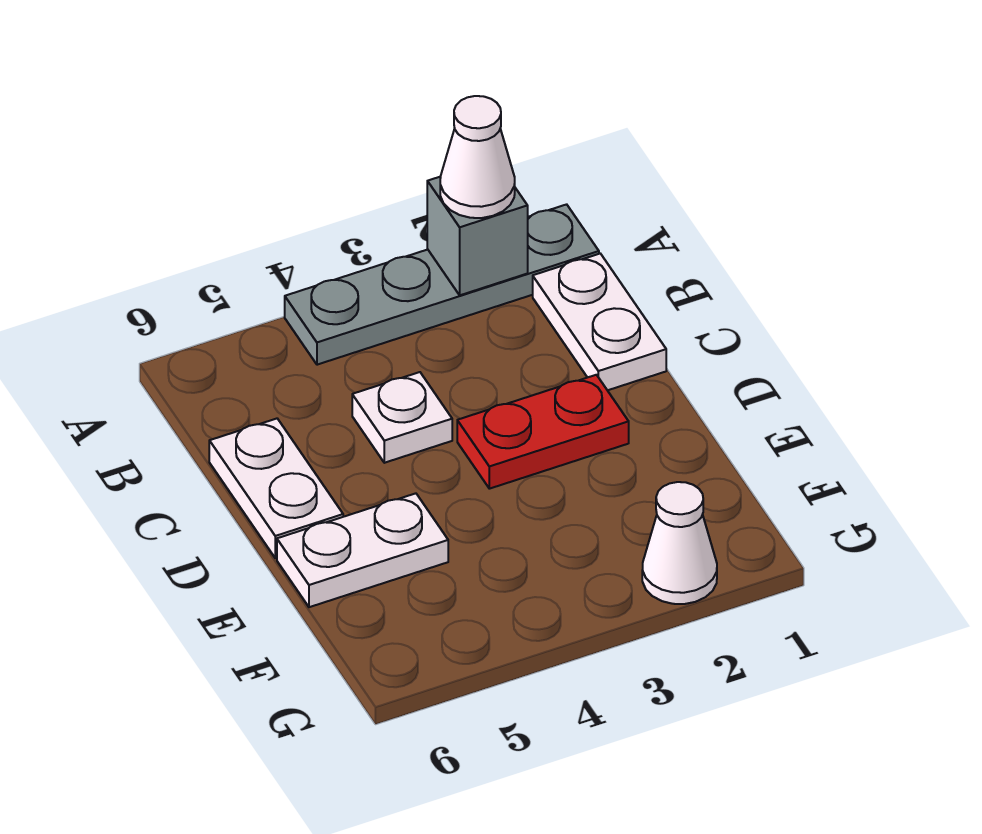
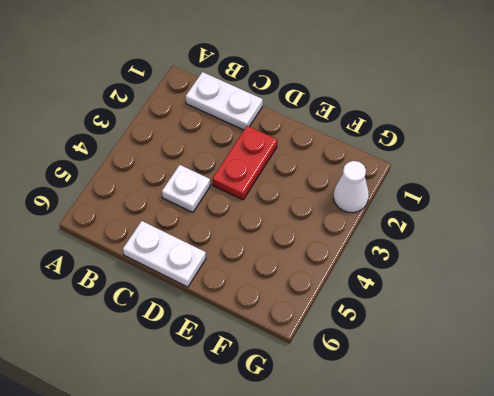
none -> grey 1x4 plate [285,204,599,365]
none -> white 1x2 plate [277,493,448,607]

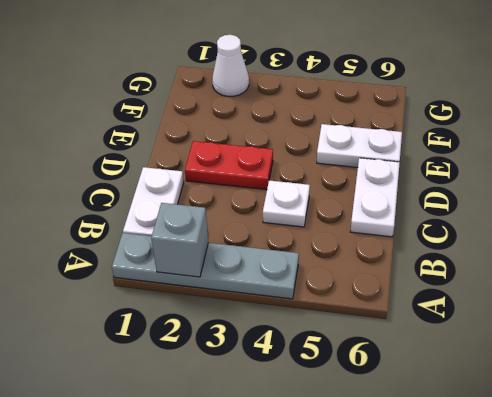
none -> white 1x1 cone [440,96,515,218]

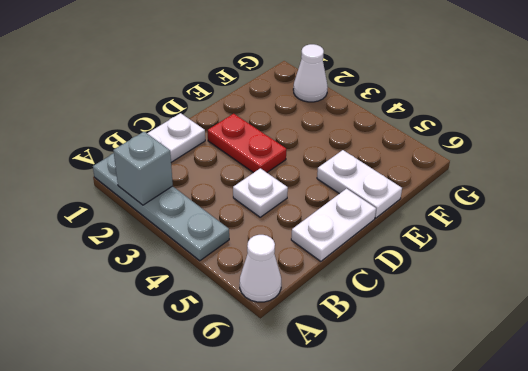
white 1x1 cone [240,235,281,302] -> white 1x1 cone moved to [440,96,515,218]

